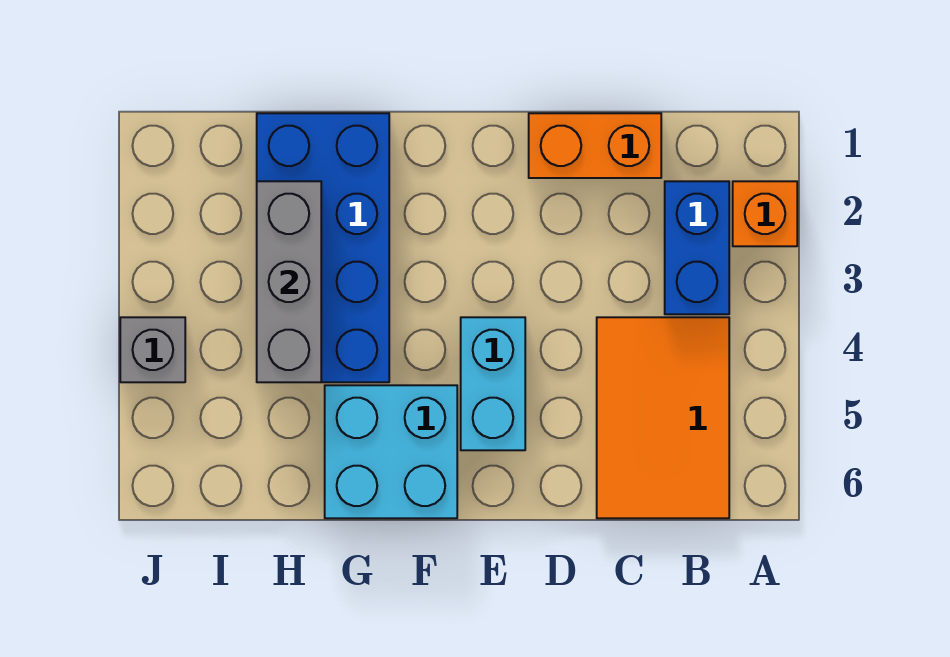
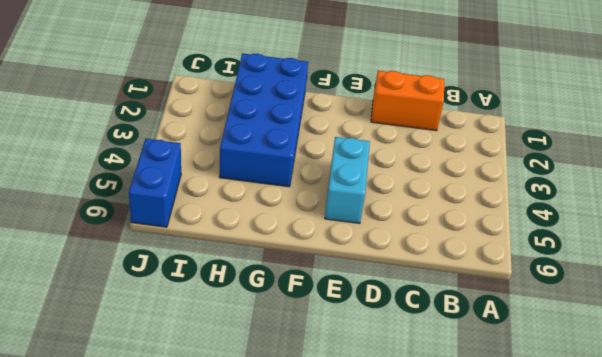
blue 1x2 brick [129,139,181,227] -> blue 1x2 brick moved to [665,181,729,314]
none -> orange 1x1 brick [733,181,797,246]
none -> orange 2x3 tile [597,317,729,518]

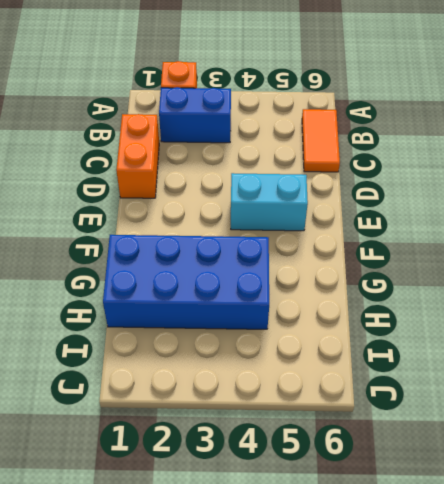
orange 1x2 tile [302,109,340,172] -> orange 2x3 tile [597,317,729,518]
none -> cyan 2x2 brick [325,385,457,518]
none -> grey 1x1 brick [120,317,185,382]

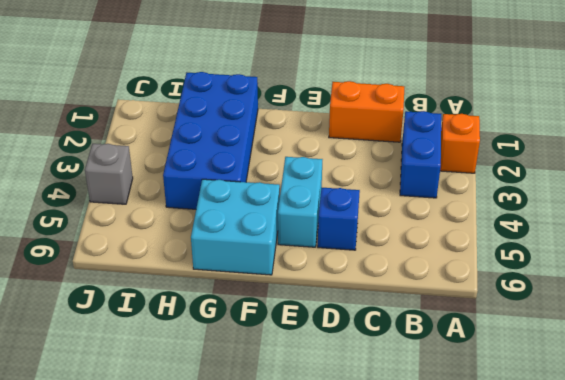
blue 1x1 brick [318,187,360,250] -> none
none -> orange 2x3 tile [597,317,729,518]
none -> grey 1x3 brick [257,181,321,382]

